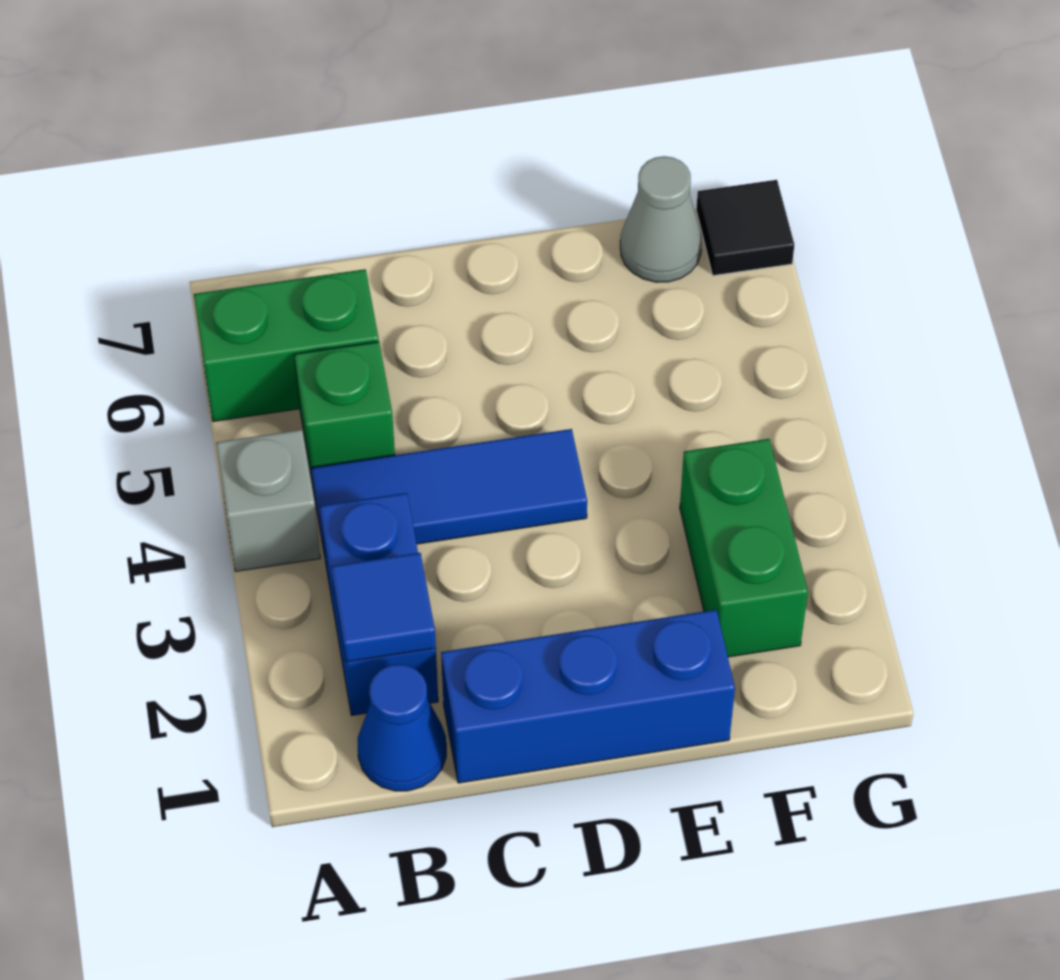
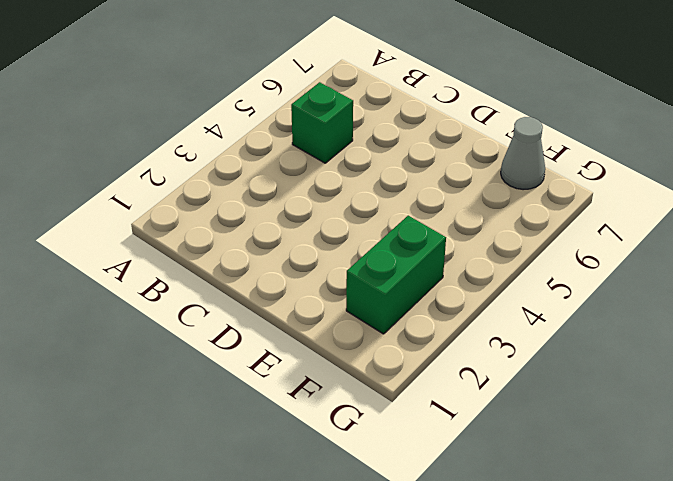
none -> grey 1x1 brick [216,430,320,571]
none -> green 1x2 brick [194,269,379,422]

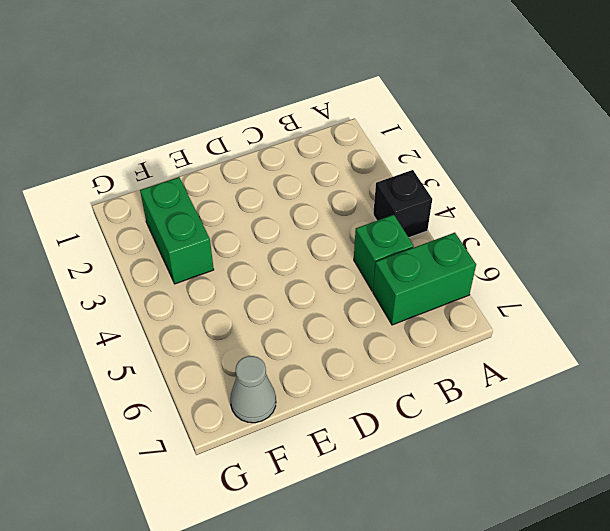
black 1x1 brick [373,170,432,238] -> grey 1x1 brick [216,430,320,571]
none -> blue 1x1 cone [358,664,446,791]
none -> blue 1x2 brick [320,493,438,716]

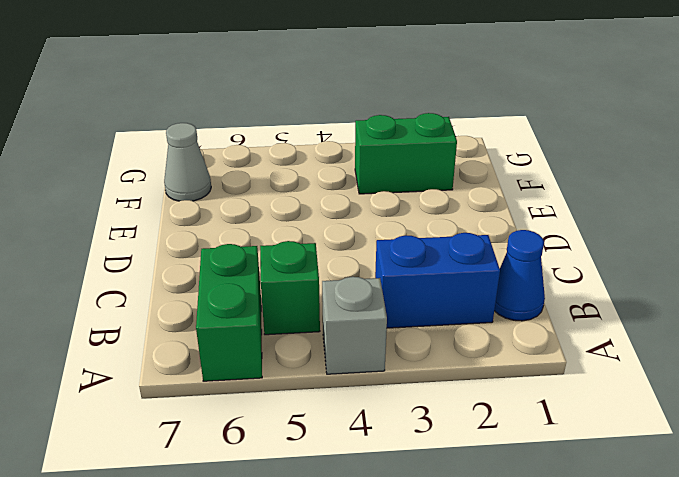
none -> blue 1x3 tile [311,429,587,556]
none -> blue 1x3 brick [441,610,735,783]

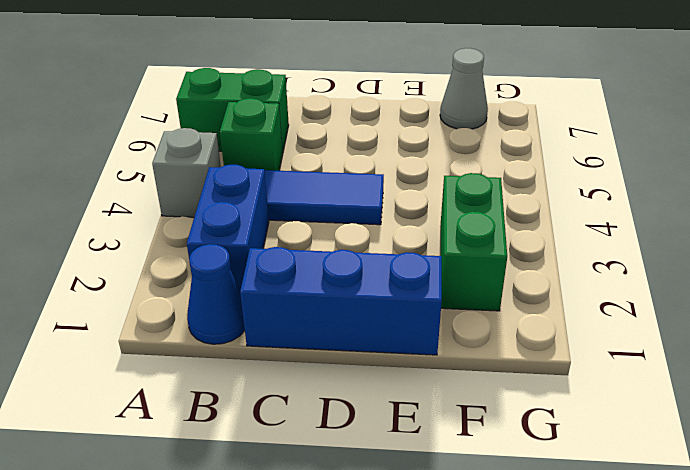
none -> black 1x1 tile [696,180,794,275]
none -> blue 1x1 tile [331,553,436,662]

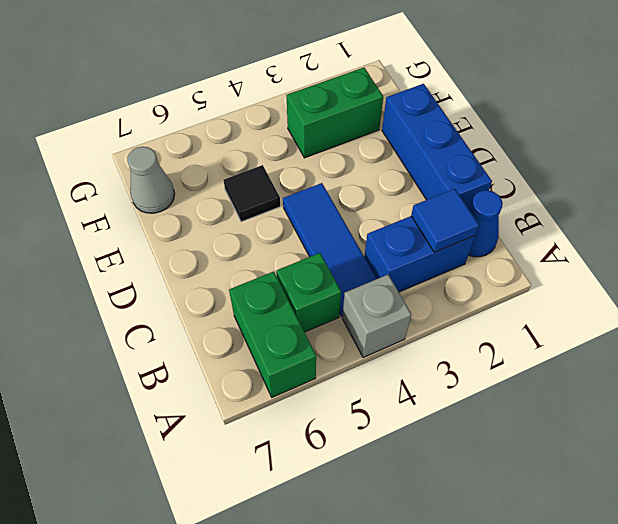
black 1x1 tile [224,165,280,222] -> black 1x1 tile moved to [696,180,794,275]

